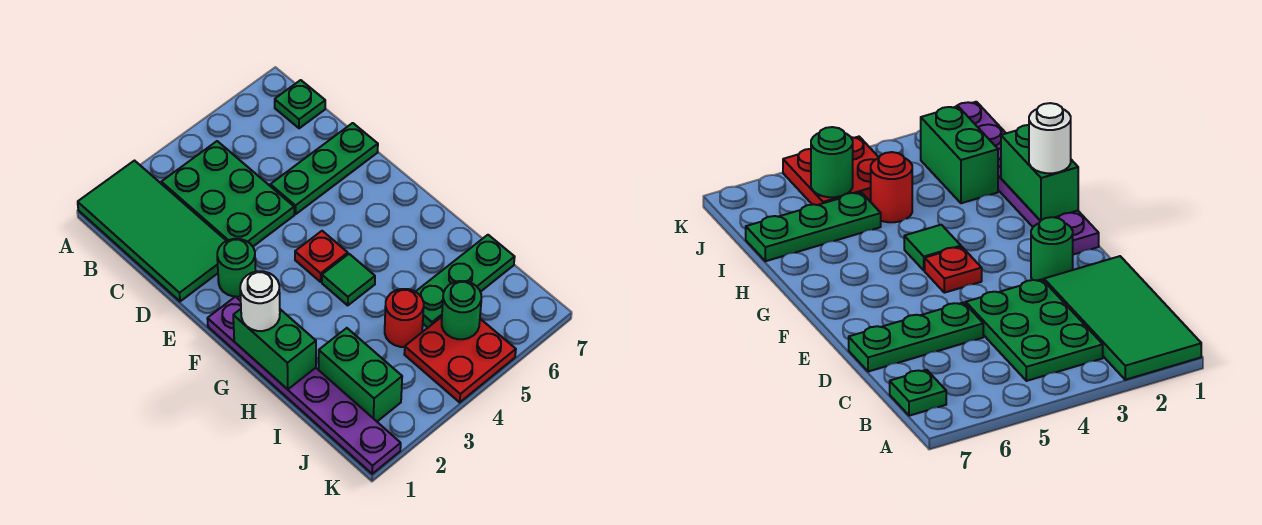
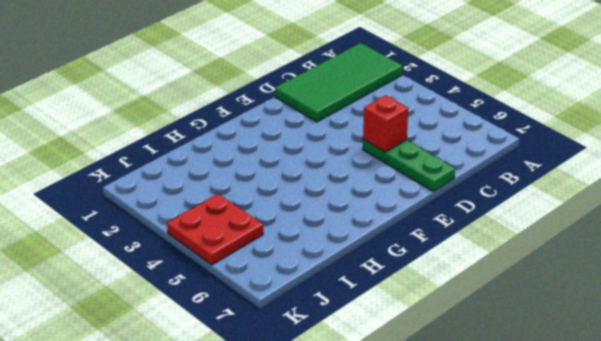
red 1x1 brick [363,95,408,152] -> none
none -> green 2x3 plate [161,141,294,246]
none -> green 1x1 plate [275,80,325,128]
none -> green 1x1 round brick [217,239,256,297]

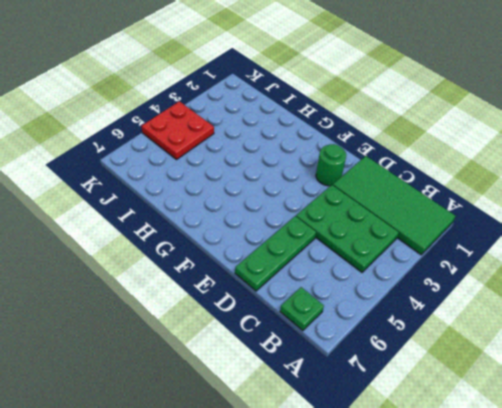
none -> purple 1x6 plate [207,297,401,474]
none -> red 1x1 plate [295,231,348,282]
none -> green 1x1 tile [322,254,375,305]

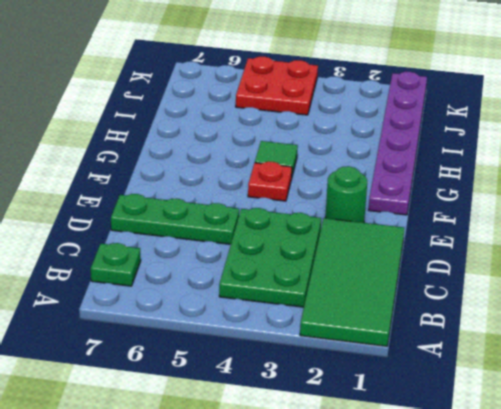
none -> green 1x2 brick [319,328,402,421]
none -> red 1x1 round brick [385,289,424,347]
none -> green 1x3 plate [416,235,515,327]

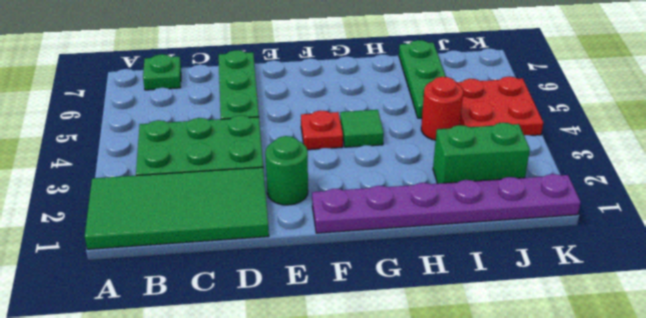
none -> green 1x2 brick [233,309,316,389]
none -> green 1x1 round brick [442,281,481,339]
none -> white 1x1 round brick [240,271,280,331]

